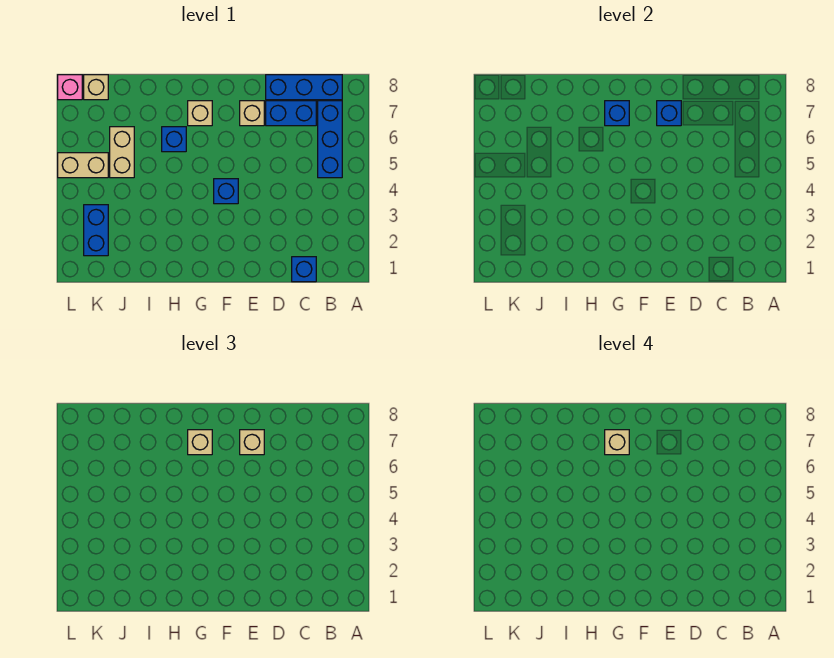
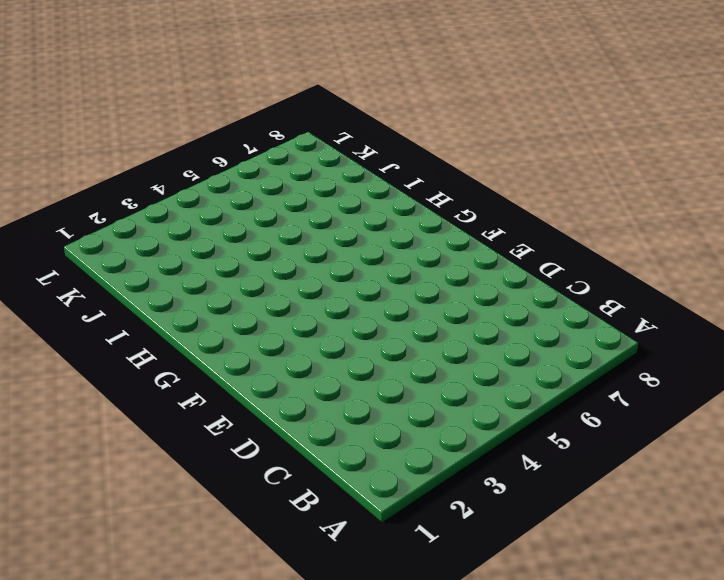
none -> blue 1x3 brick [318,101,342,178]
none -> blue 1x3 brick [266,75,342,100]
none -> blue 1x1 brick [292,257,316,282]

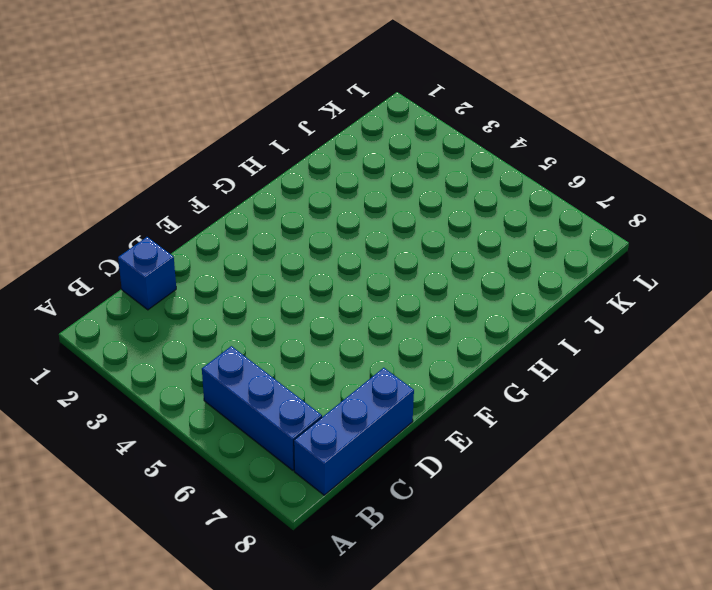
none -> blue 1x2 brick [266,101,316,126]
none -> tan 1x1 brick [240,101,264,126]
none -> blue 1x1 brick [214,179,238,204]

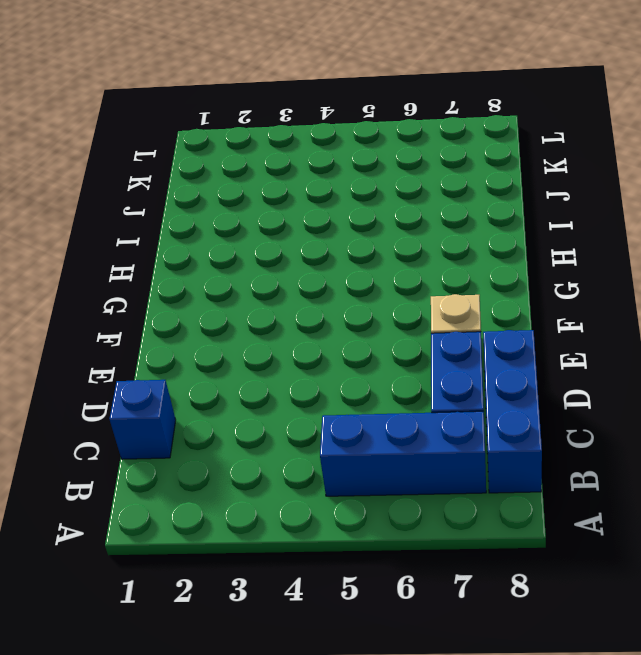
none -> blue 1x1 brick [214,179,238,204]
none -> tan 1x1 brick [188,101,212,126]
none -> blue 1x1 brick [162,127,186,152]

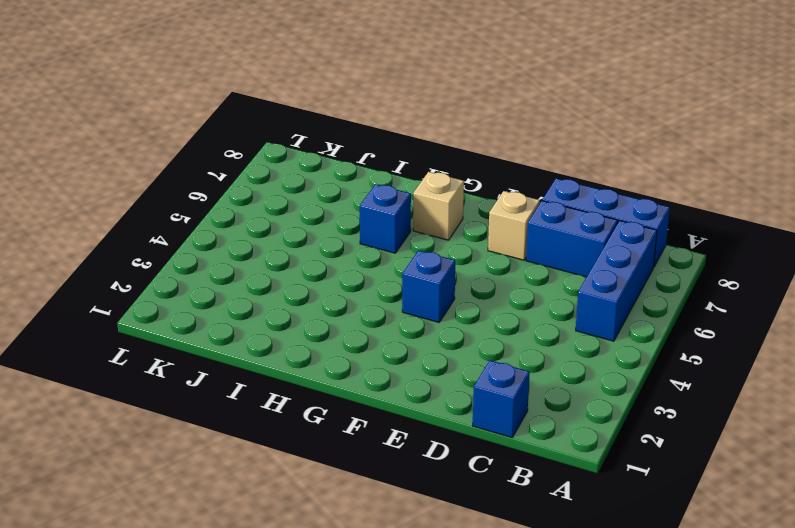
none -> tan 1x2 brick [110,127,134,178]
none -> blue 1x2 brick [84,205,108,256]
none -> tan 1x2 brick [58,153,108,178]

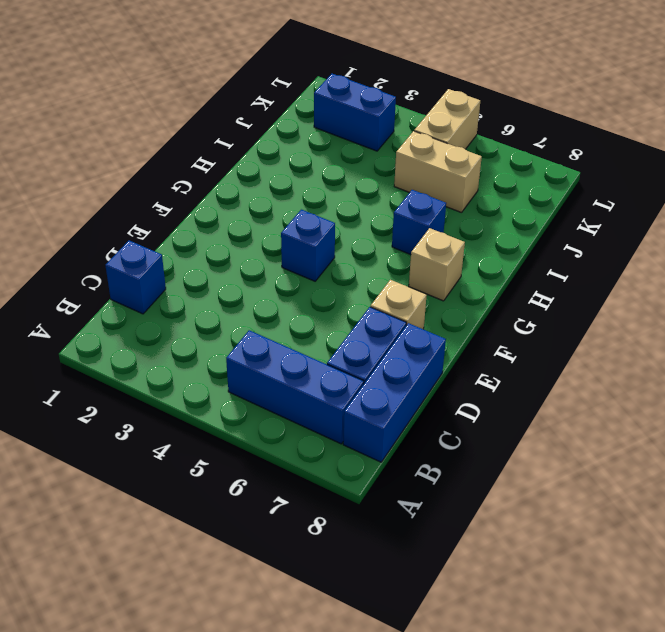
none -> tan 1x1 brick [84,75,108,100]
none -> pink 1x1 brick [58,75,82,100]
none -> blue 1x1 brick [657,101,681,126]

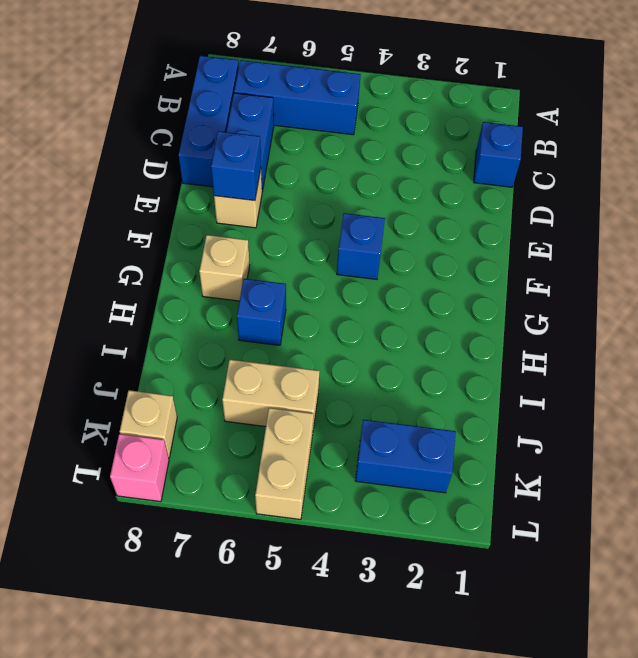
none -> blue 1x1 brick [605,101,629,126]
none -> tan 1x1 brick [240,430,264,455]
none -> tan 1x1 brick [188,430,212,455]

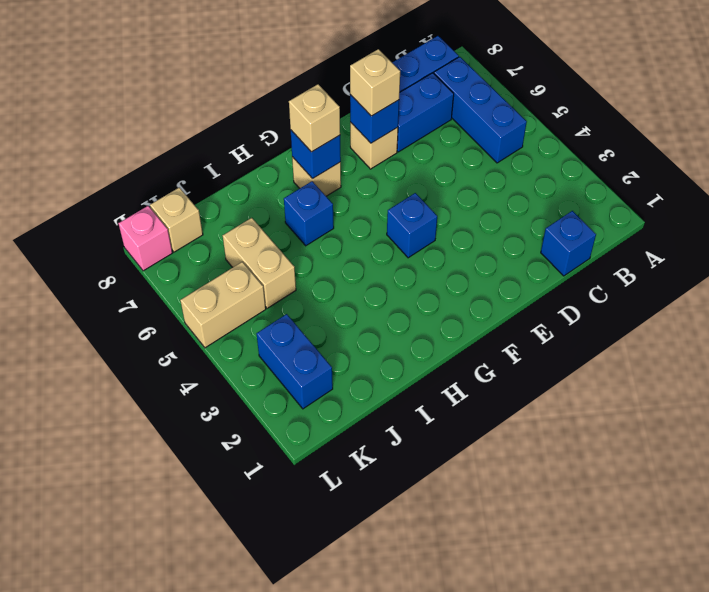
none -> tan 1x1 brick [605,430,629,455]

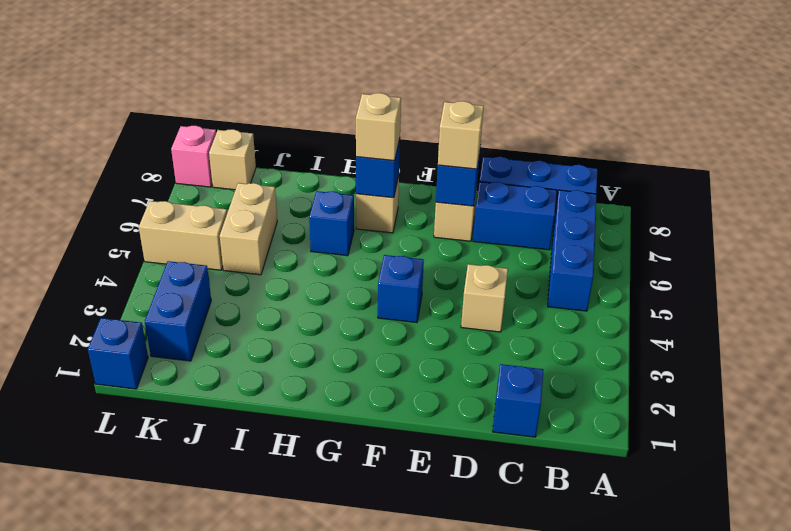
tan 1x1 brick [461,264,508,332] -> tan 1x1 brick moved to [605,430,629,455]
blue 1x1 brick [88,318,148,389] -> none

